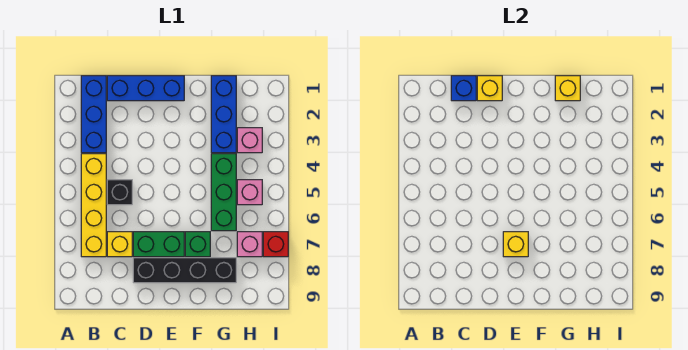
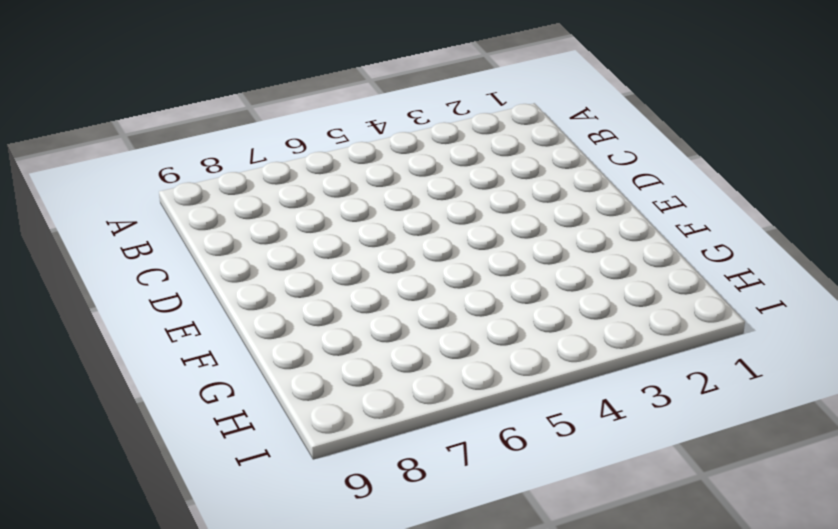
none -> blue 1x3 brick [81,76,106,153]
none -> yellow 1x4 brick [81,154,106,257]
none -> blue 1x3 brick [107,76,184,101]

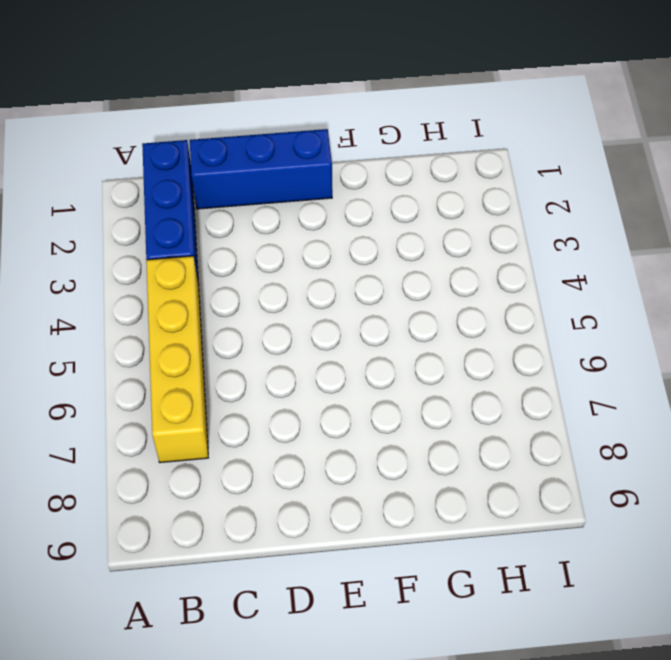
none -> black 1x1 brick [107,180,132,205]
none -> yellow 1x1 brick [107,232,132,257]
none -> green 1x2 brick [133,232,184,257]

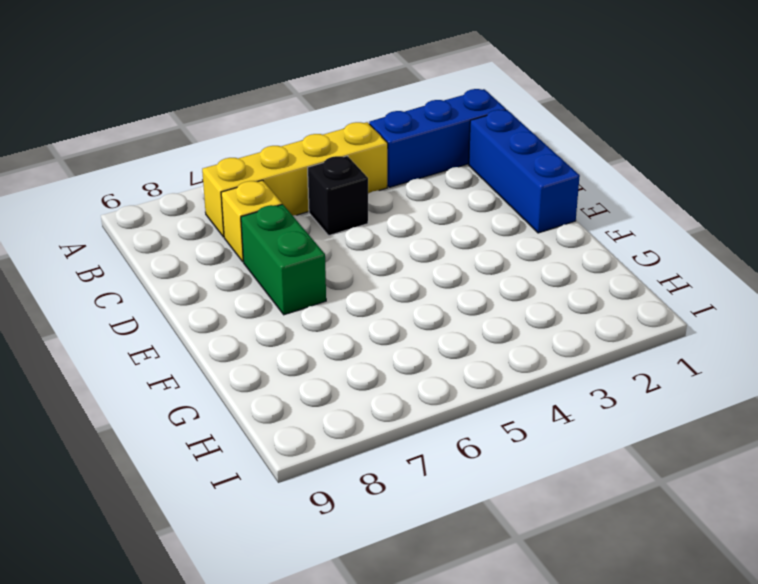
none -> black 1x4 brick [133,258,236,283]
none -> green 1x1 brick [185,232,210,257]
none -> blue 1x3 brick [211,76,236,153]

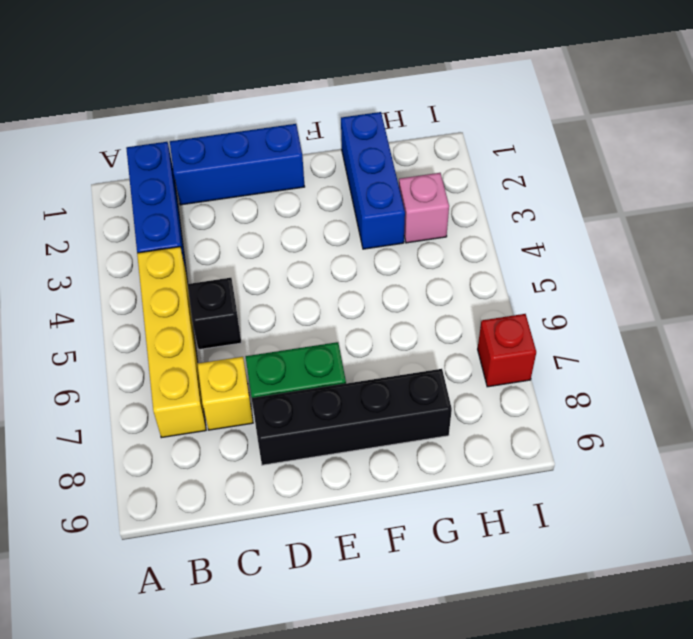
none -> green 1x1 brick [185,232,210,257]
none -> green 1x3 brick [211,154,236,231]
none -> pink 1x1 brick [237,180,262,205]

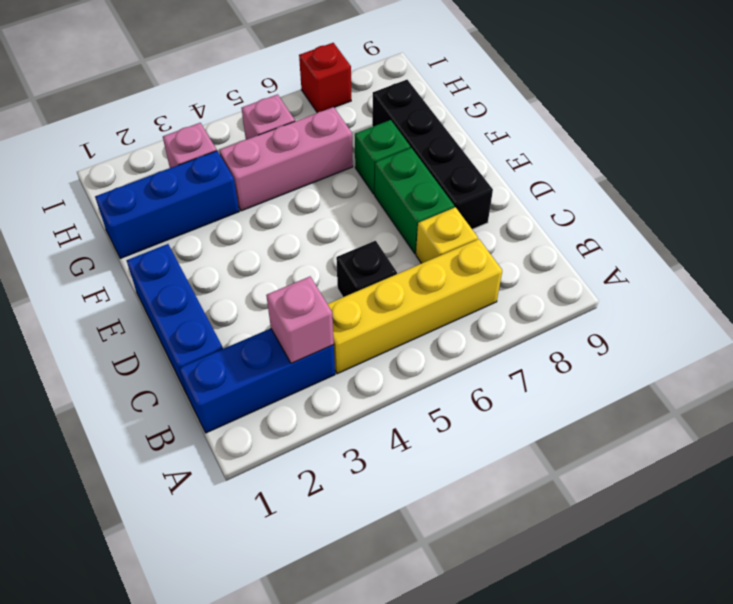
pink 1x1 brick [266,277,334,363] -> pink 1x1 brick moved to [237,232,262,257]
pink 1x3 brick [219,107,353,211] -> green 1x3 brick [211,154,236,231]
none -> blue 1x1 brick [451,76,476,101]
none -> yellow 1x1 brick [477,76,502,101]
none -> yellow 1x1 brick [503,232,528,257]

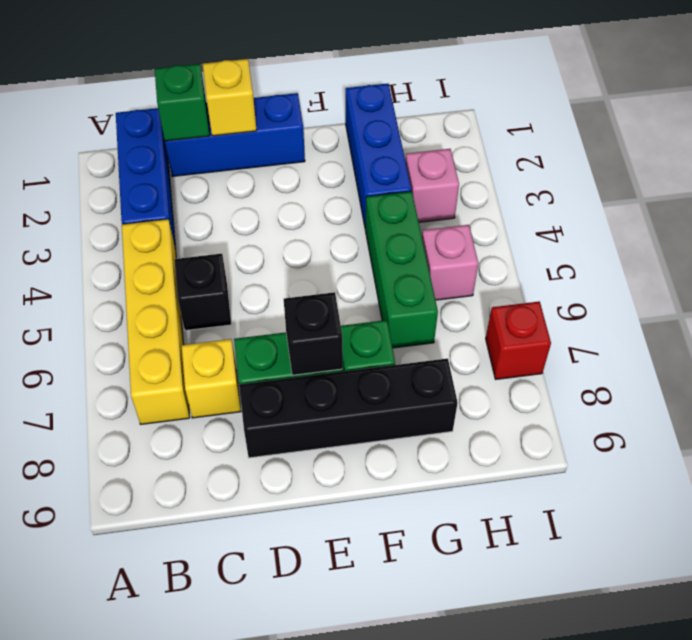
green 1x1 brick [155,64,210,141] -> blue 1x1 brick [451,76,476,101]
black 1x1 brick [284,292,343,375] -> yellow 1x1 brick [503,232,528,257]
none -> pink 1x1 brick [237,232,262,257]
none -> yellow 1x1 brick [555,76,580,101]

